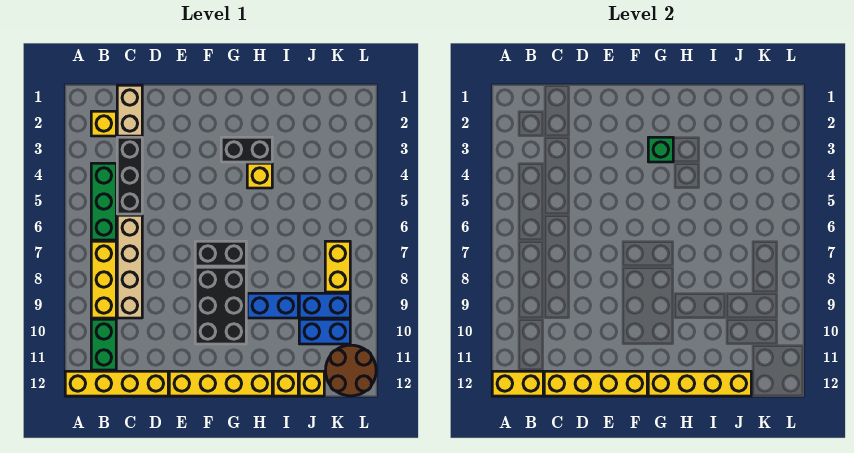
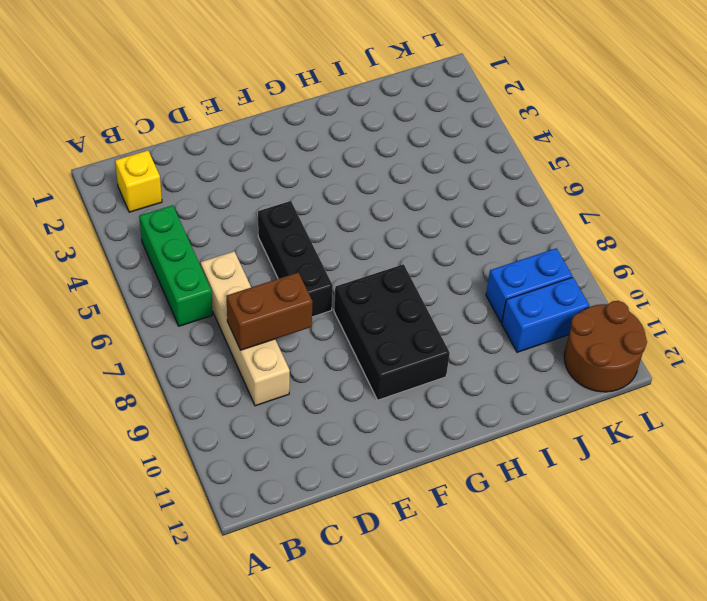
brown 1x2 brick [226,273,313,350] -> none
black 1x3 brick [258,201,333,317] -> black 1x3 brick moved to [117,137,142,214]
none -> yellow 1x4 brick [65,371,168,396]
none -> yellow 1x3 brick [91,241,116,318]
none -> green 1x2 brick [91,319,116,370]

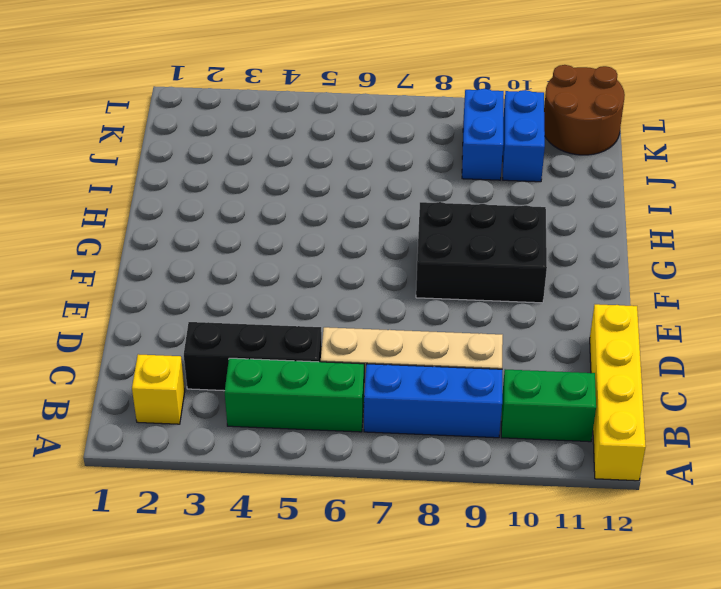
blue 1x3 brick [364,364,502,438] -> yellow 1x3 brick [91,241,116,318]
none -> tan 1x2 brick [117,85,142,136]
none -> yellow 1x4 brick [169,371,272,396]
none -> black 1x2 brick [195,241,246,266]

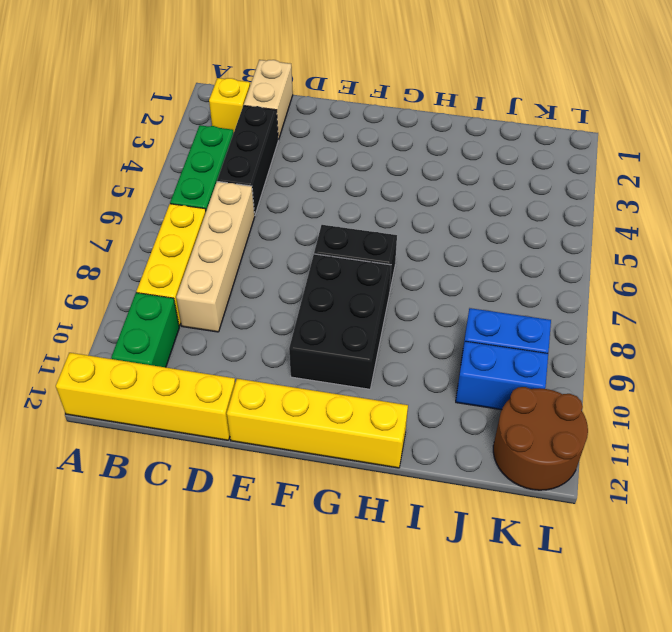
none -> black 1x2 brick [221,137,272,162]
none -> yellow 1x1 brick [247,163,272,188]
none -> blue 1x2 brick [247,293,298,318]

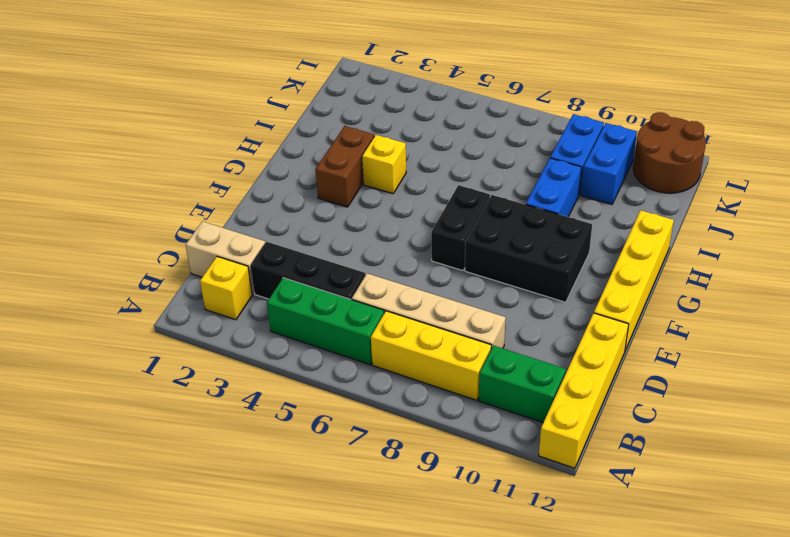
brown 1x2 brick [316,126,374,207] -> black 1x2 brick [221,137,272,162]
none -> yellow 1x1 brick [273,371,298,396]
none -> yellow 1x1 brick [299,371,324,396]
none -> yellow 1x2 brick [325,241,350,292]

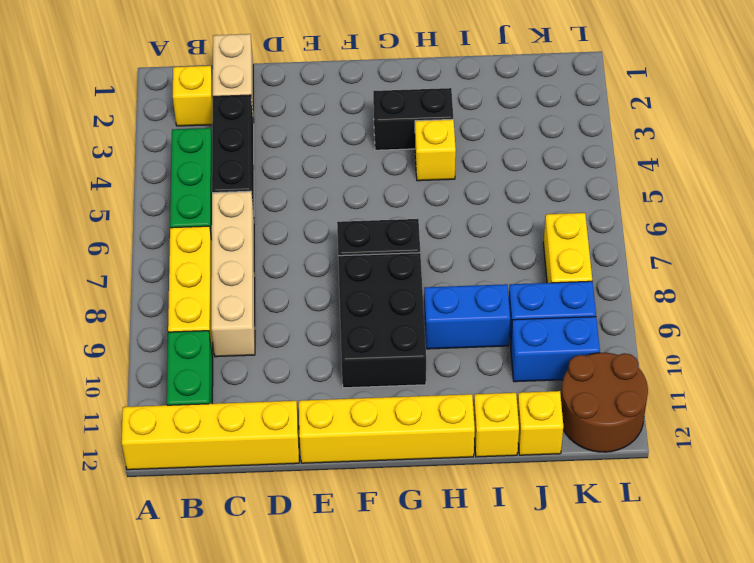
none -> yellow 1x2 brick [492,371,543,396]
none -> yellow 1x4 brick [544,371,647,396]
none -> green 1x1 brick [648,137,673,162]

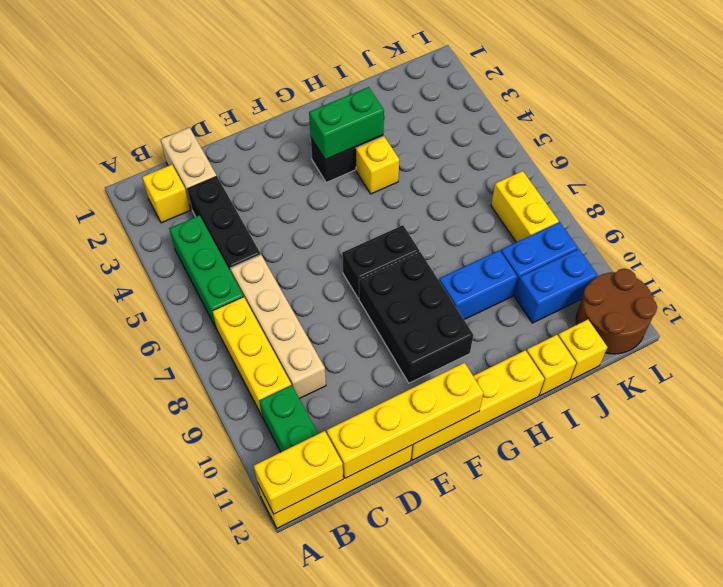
green 1x2 brick [309,87,384,160] -> green 1x1 brick [648,137,673,162]
none -> yellow 1x4 brick [648,371,751,396]

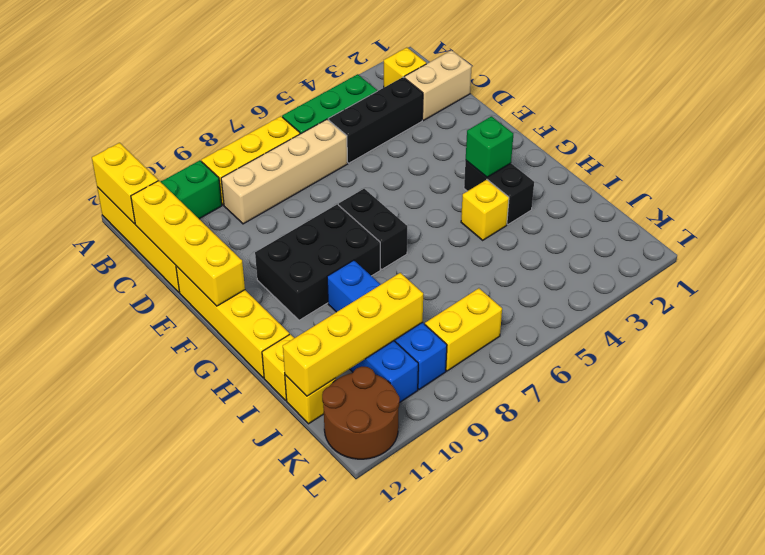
yellow 1x4 brick [283,273,423,396] -> yellow 1x4 brick turned to [648,371,751,396]

